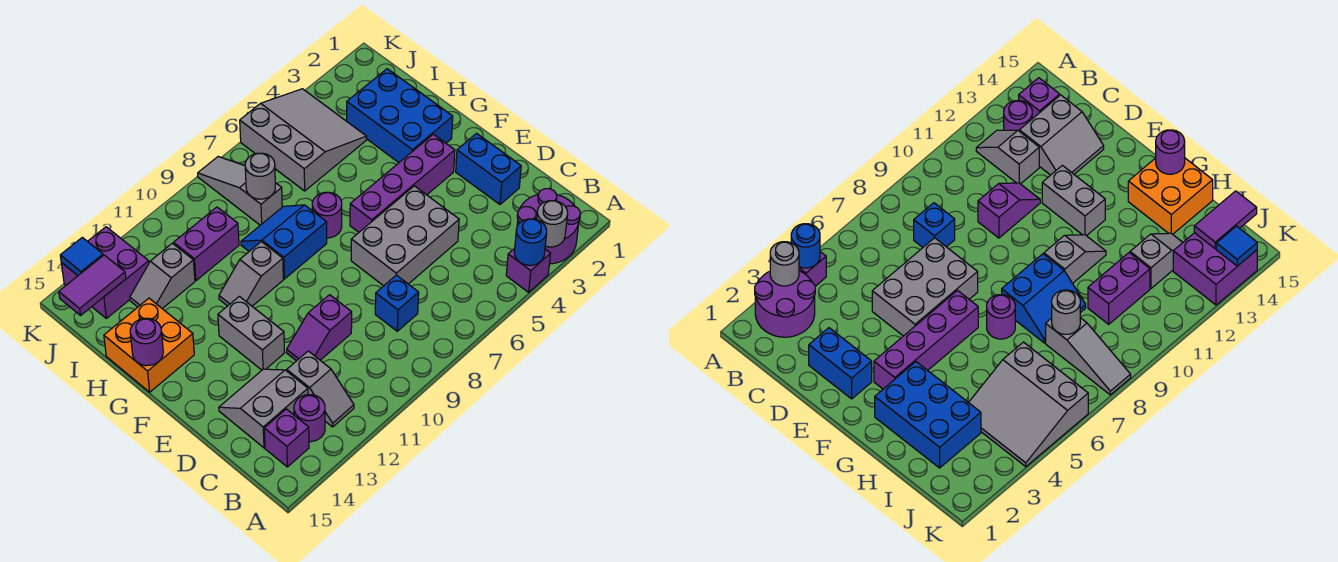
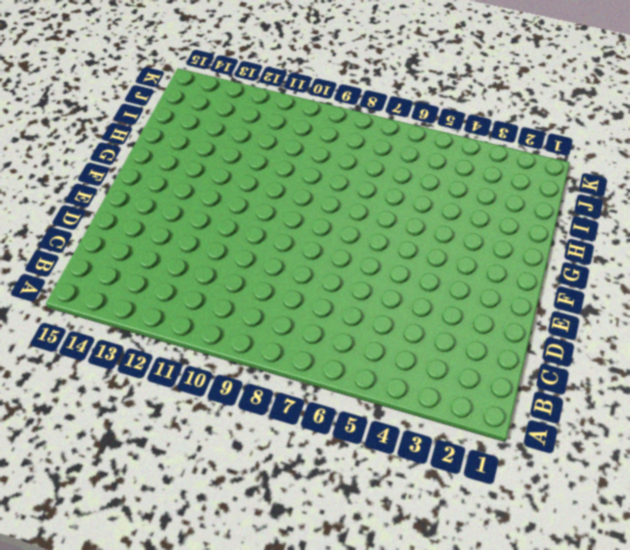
none -> purple 2x2 round brick [517,189,580,264]
none -> purple 1x1 brick [506,248,551,292]
none -> grey 1x2 slope [287,351,354,427]

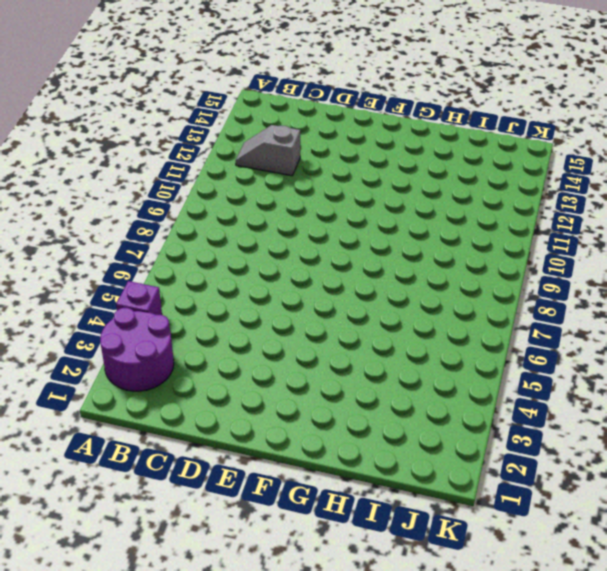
none -> purple 1x1 round brick [294,395,325,442]
none -> purple 1x1 brick [264,409,309,467]
none -> blue 1x1 brick [375,275,419,331]

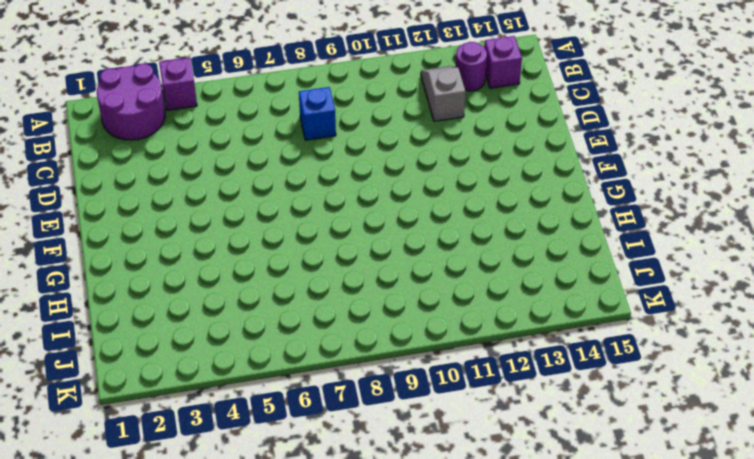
none -> grey 2x2 slope [219,369,308,448]
none -> blue 1x2 brick [456,134,521,204]
none -> grey 2x3 brick [351,186,459,286]

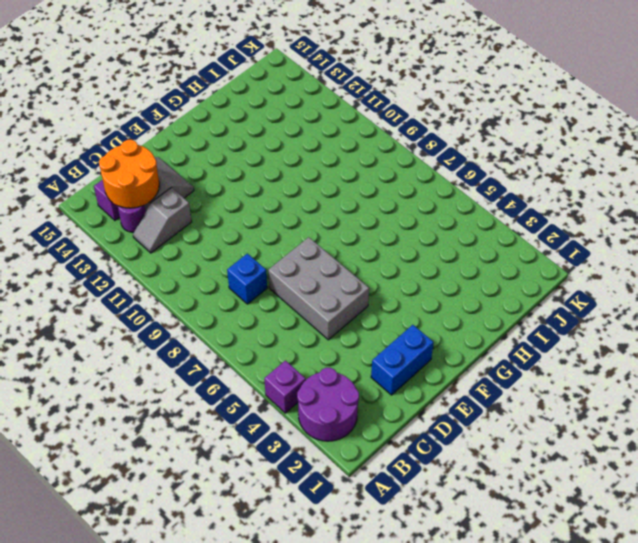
orange 2x2 round brick [99,140,159,208] -> none
none -> purple 1x2 slope [287,295,352,361]
none -> grey 1x2 brick [218,296,285,370]
none -> purple 1x4 brick [350,134,455,232]

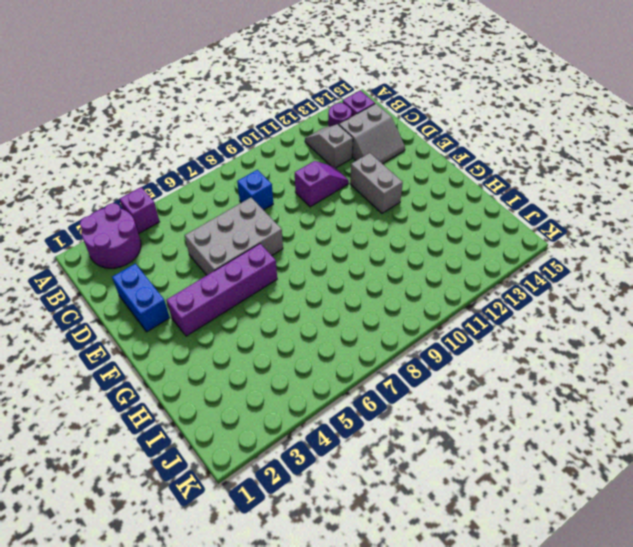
none -> blue 2x3 brick [347,69,453,162]
none -> purple 1x1 round brick [312,192,342,238]
none -> blue 2x2 slope [241,205,327,279]

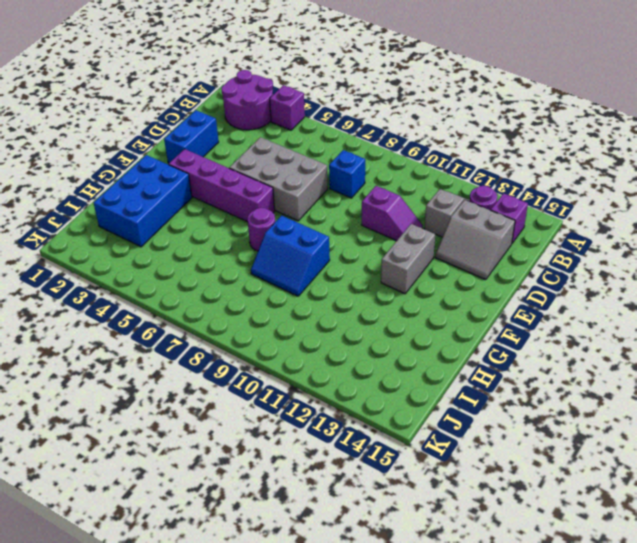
none -> grey 1x2 slope [219,242,283,306]
none -> orange 2x2 brick [104,298,194,392]
none -> grey 3x3 slope [240,89,367,191]

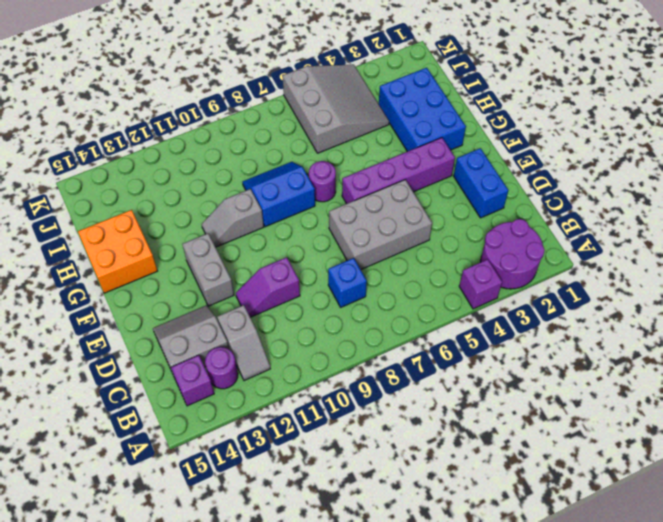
none -> grey 1x3 slope [198,157,282,225]
none -> purple 1x2 brick [174,207,239,281]
none -> grey 1x2 slope [130,243,195,309]

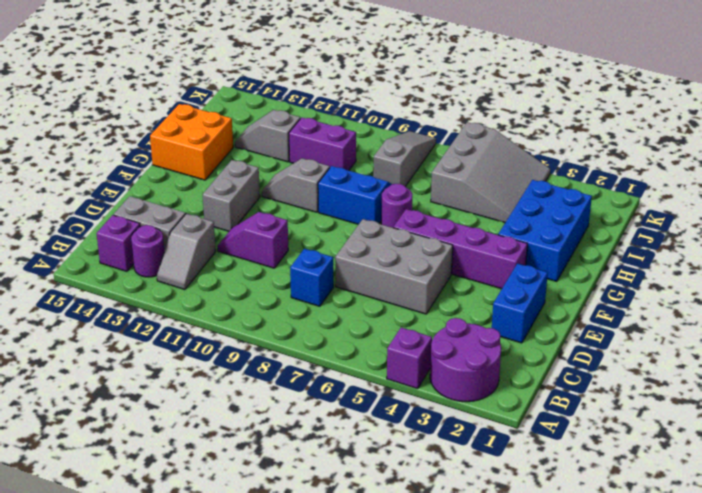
none -> purple 2x2 brick [61,227,149,318]
none -> grey 1x1 round brick [537,201,568,247]
none -> blue 1x1 round brick [514,219,547,265]

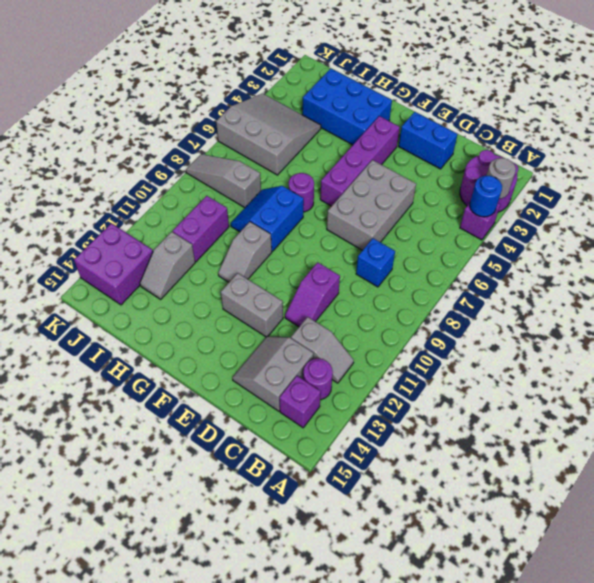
none -> orange 2x2 brick [104,298,194,392]
none -> purple 1x1 round brick [130,318,163,366]
none -> grey 1x1 round brick [245,153,275,199]

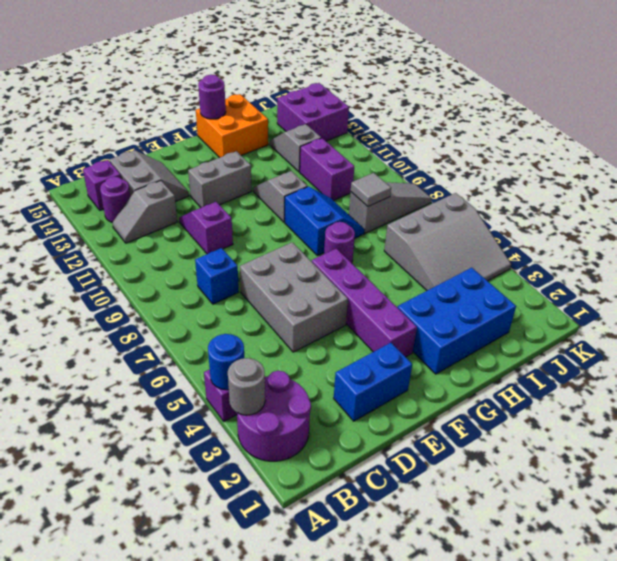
grey 1x1 tile [351,173,391,207] -> grey 1x1 round brick [245,153,275,199]
none -> purple 1x2 tile [59,255,126,315]
none -> blue 1x1 tile [60,237,103,275]

